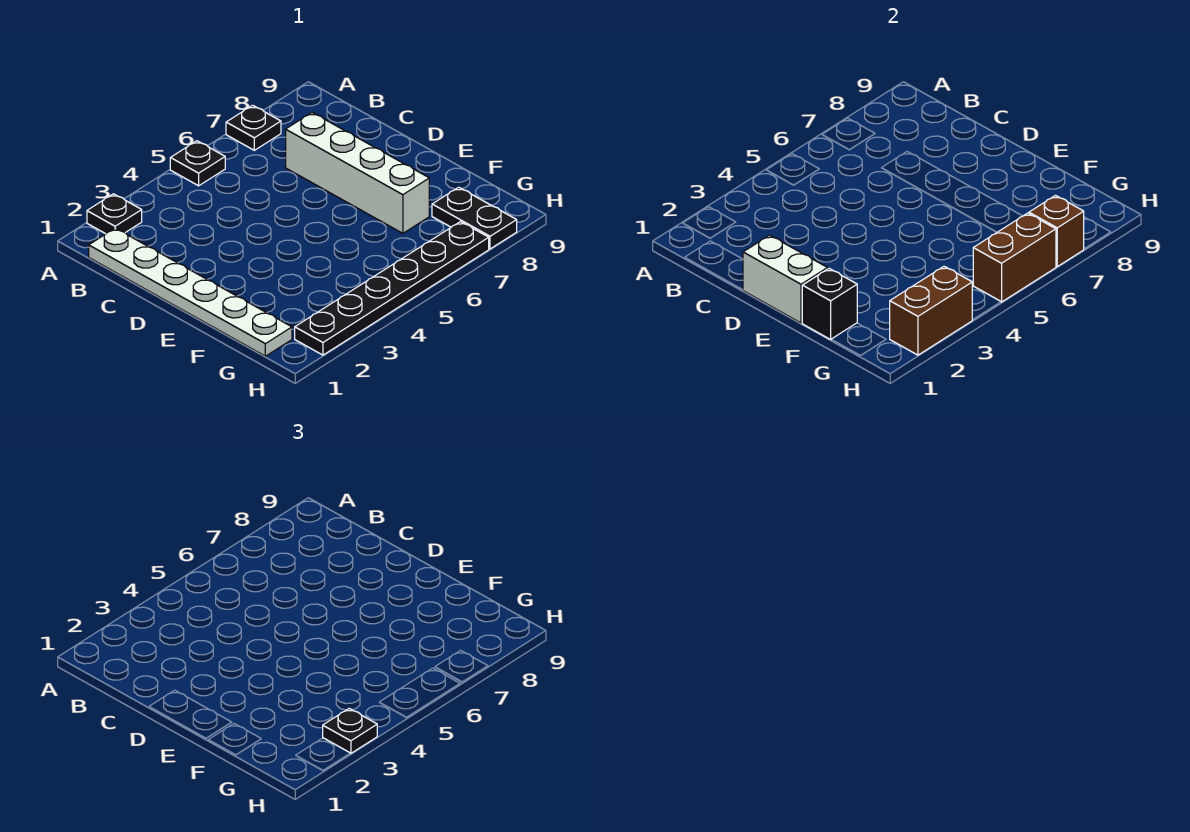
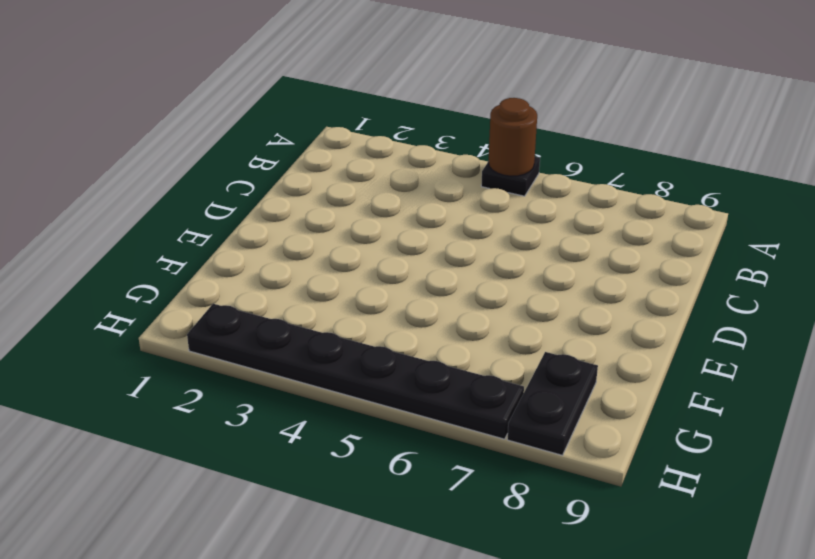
brown 1x1 round brick [488,98,537,176] -> none
none -> black 1x1 plate [87,194,142,234]
none -> black 1x1 plate [226,105,281,150]
none -> white 1x6 plate [89,228,292,356]

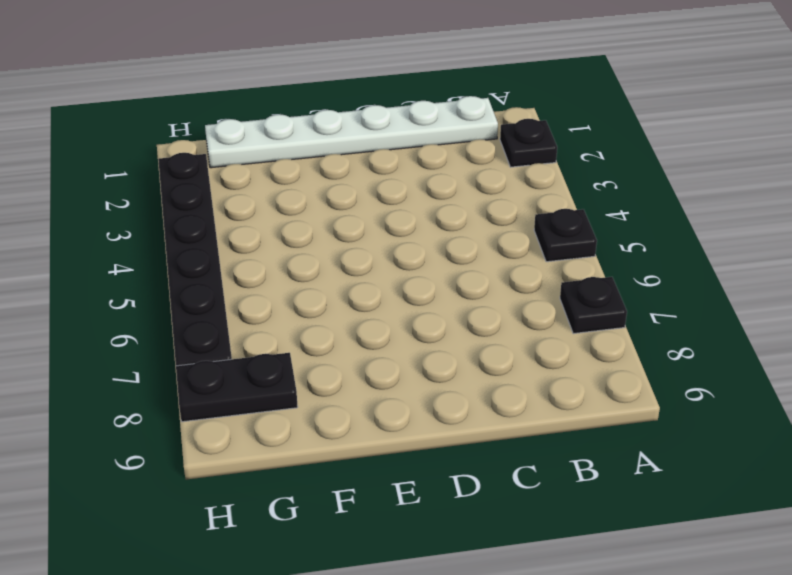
none -> white 1x4 brick [286,113,429,233]
none -> white 1x2 brick [743,235,828,323]
none -> black 1x1 brick [802,269,857,339]

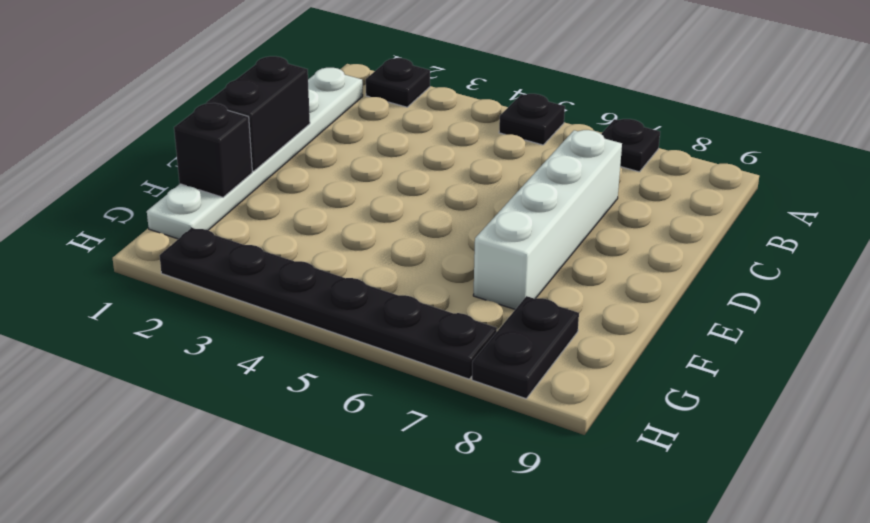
black 1x2 brick [206,56,310,171] -> white 1x2 brick [743,235,828,323]
none -> brown 1x2 brick [890,266,972,355]
none -> brown 1x2 brick [973,213,1056,302]
none -> brown 1x1 brick [1029,196,1084,266]

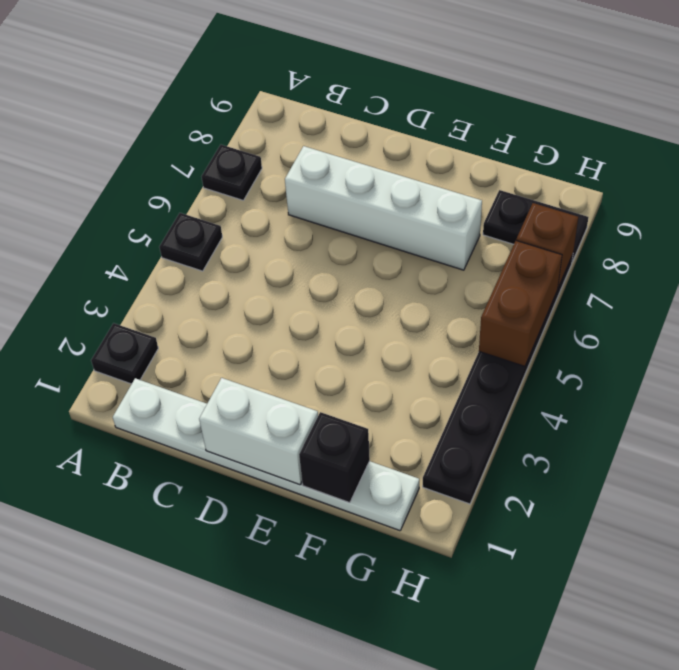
none -> brown 1x2 brick [890,266,972,355]
none -> black 1x1 plate [323,709,377,753]

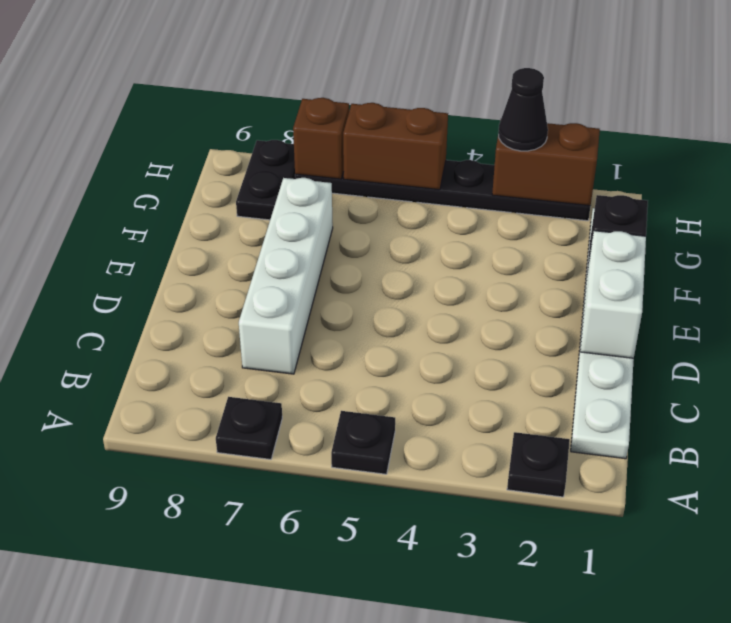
black 1x1 cone [498,68,548,151] -> black 1x1 plate [323,709,377,753]

